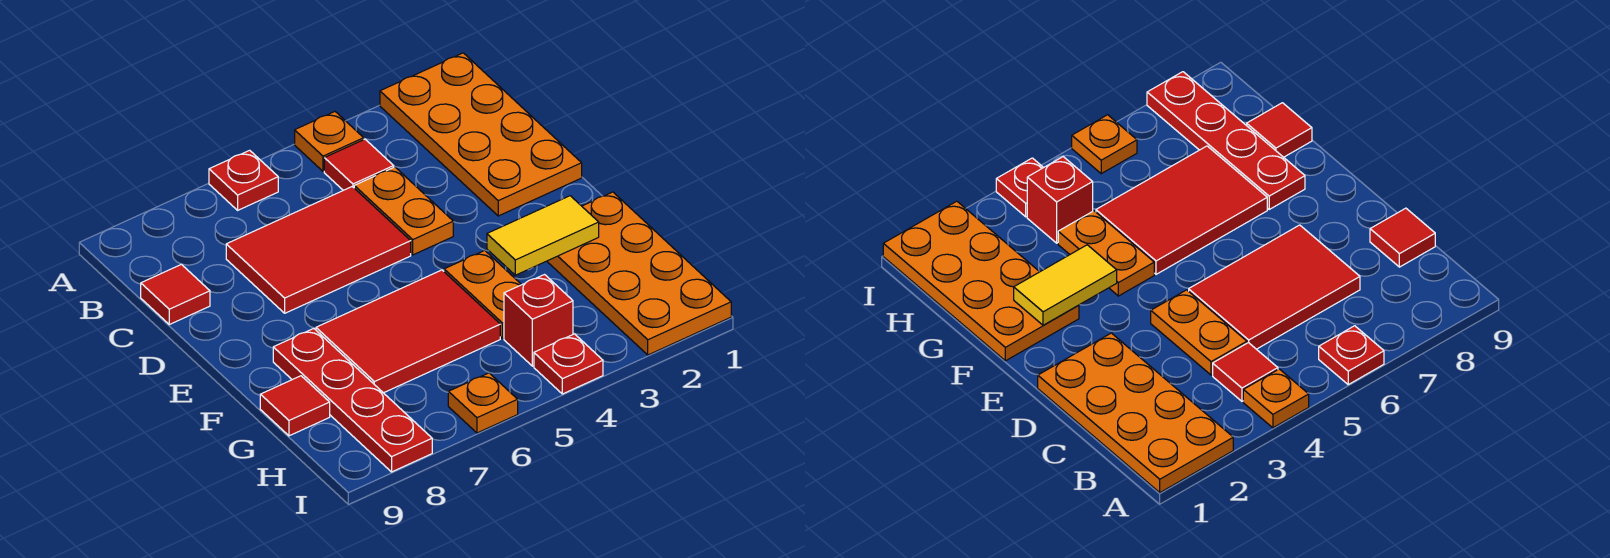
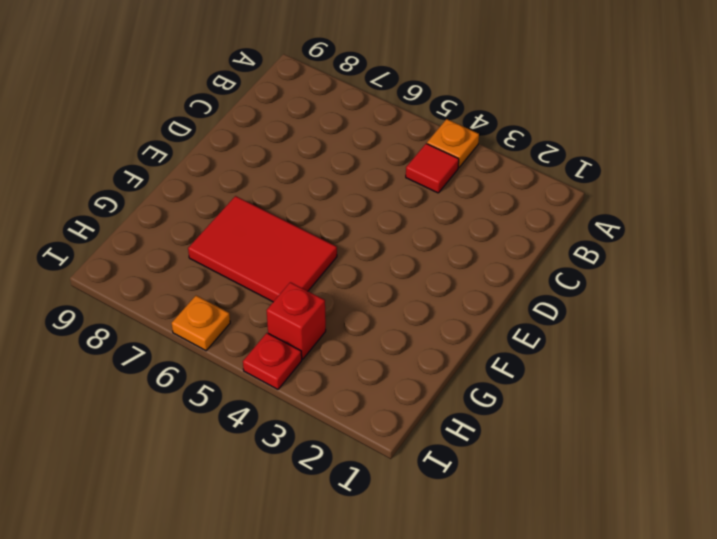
none -> orange 2x4 plate [380,53,582,216]
none -> red 1x1 plate [209,150,278,210]
none -> orange 1x2 plate [354,167,453,255]

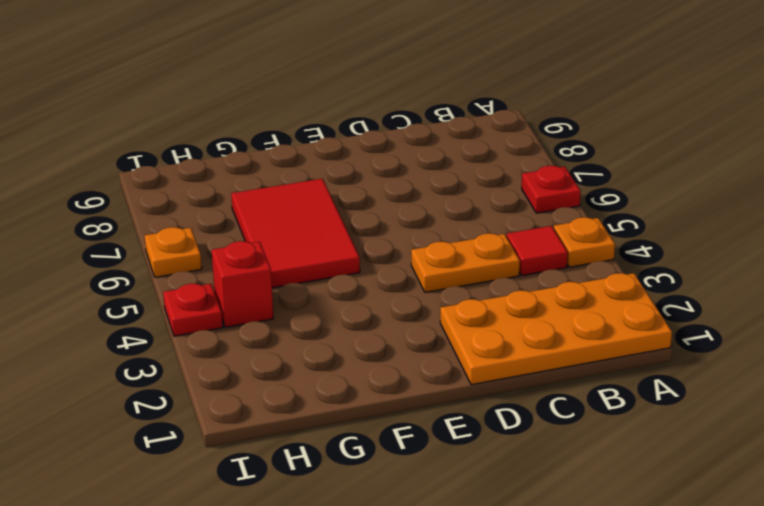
none -> red 2x3 tile [226,187,411,313]
none -> red 1x1 tile [141,264,210,324]
none -> orange 2x4 plate [547,192,731,355]

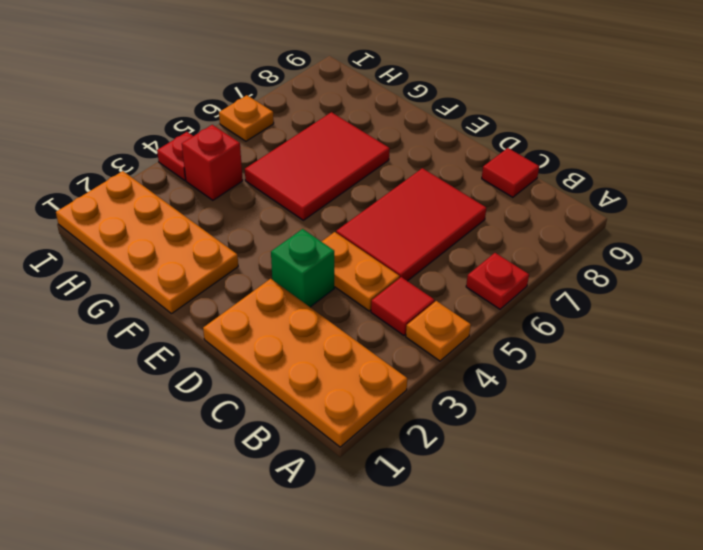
green 1x1 brick [271,229,334,307] -> none
none -> orange 1x2 plate [444,250,521,338]
none -> red 1x4 plate [273,329,432,472]
none -> red 1x1 tile [260,376,330,436]

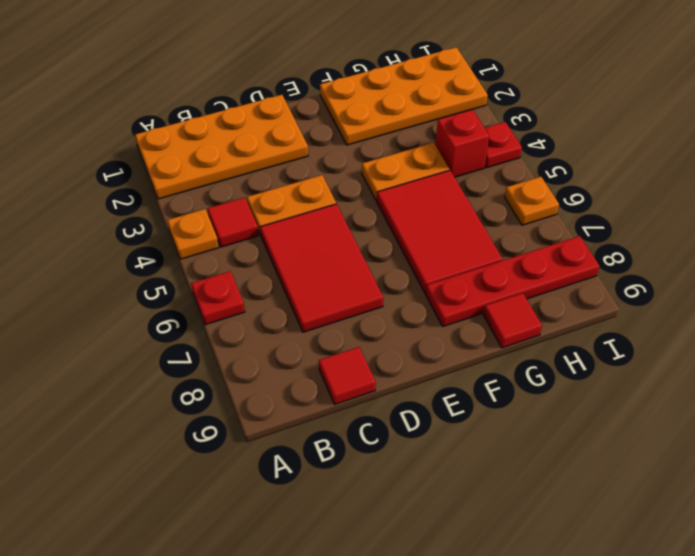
none -> yellow 1x2 tile [487,196,599,275]

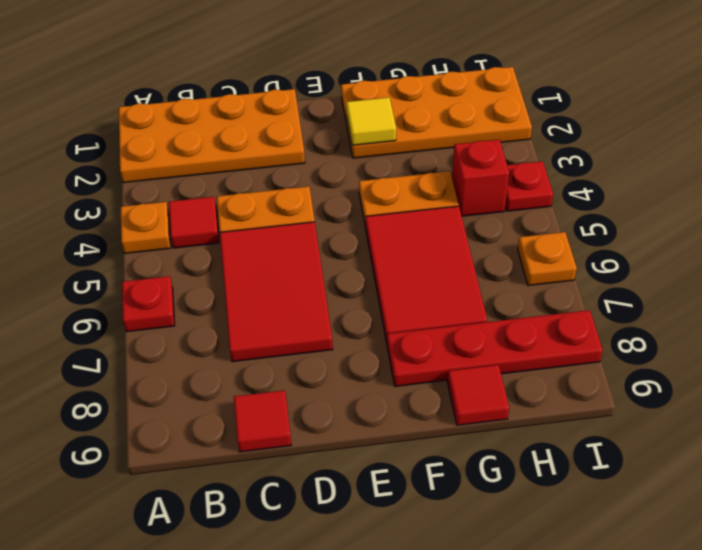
yellow 1x1 tile [346,98,396,145] -> yellow 1x2 tile [487,196,599,275]

